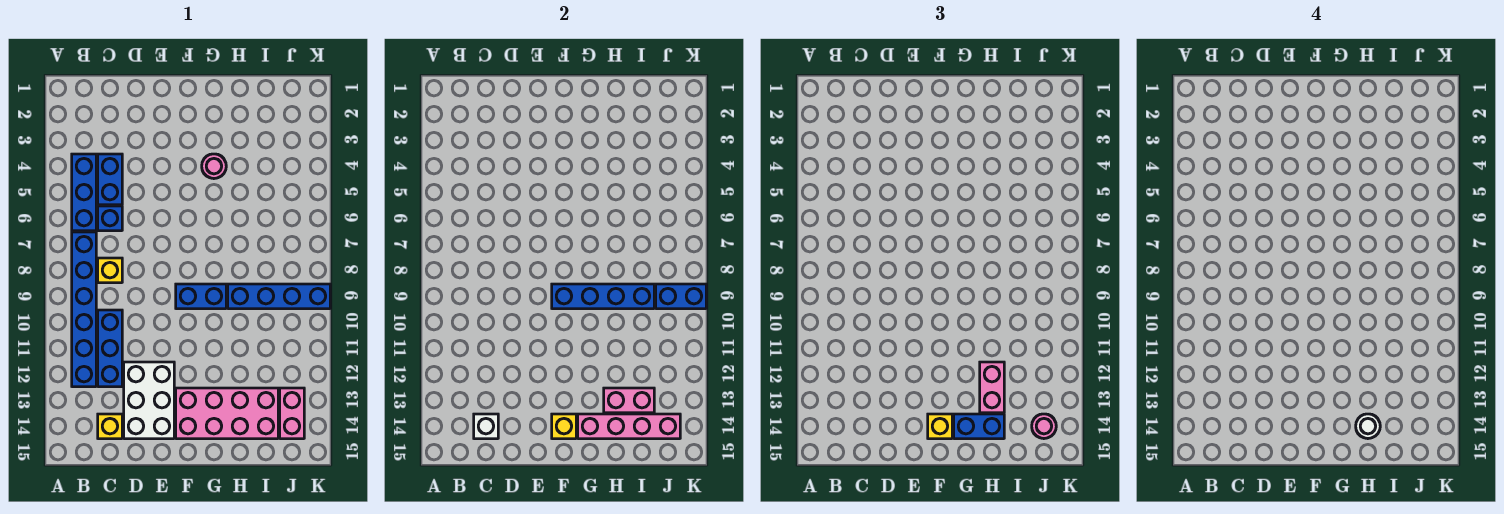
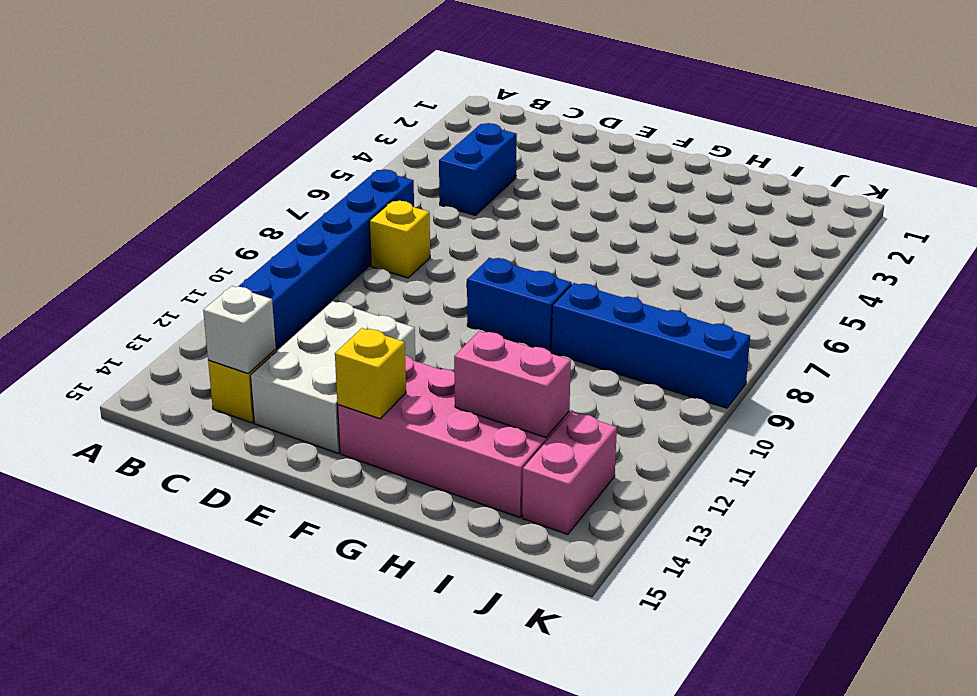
none -> blue 1x3 brick [72,154,96,231]
none -> blue 1x1 brick [98,206,122,231]
none -> blue 1x3 brick [98,310,122,387]

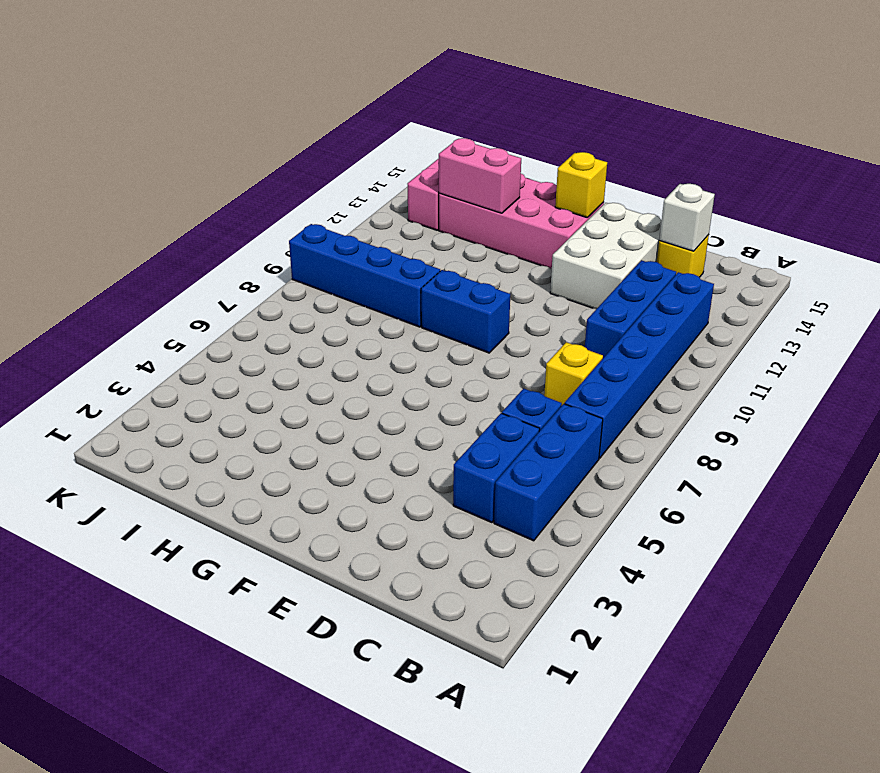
none -> pink 1x1 round brick [202,154,226,179]
none -> blue 1x4 brick [552,284,654,309]
none -> pink 1x4 brick [578,414,680,439]

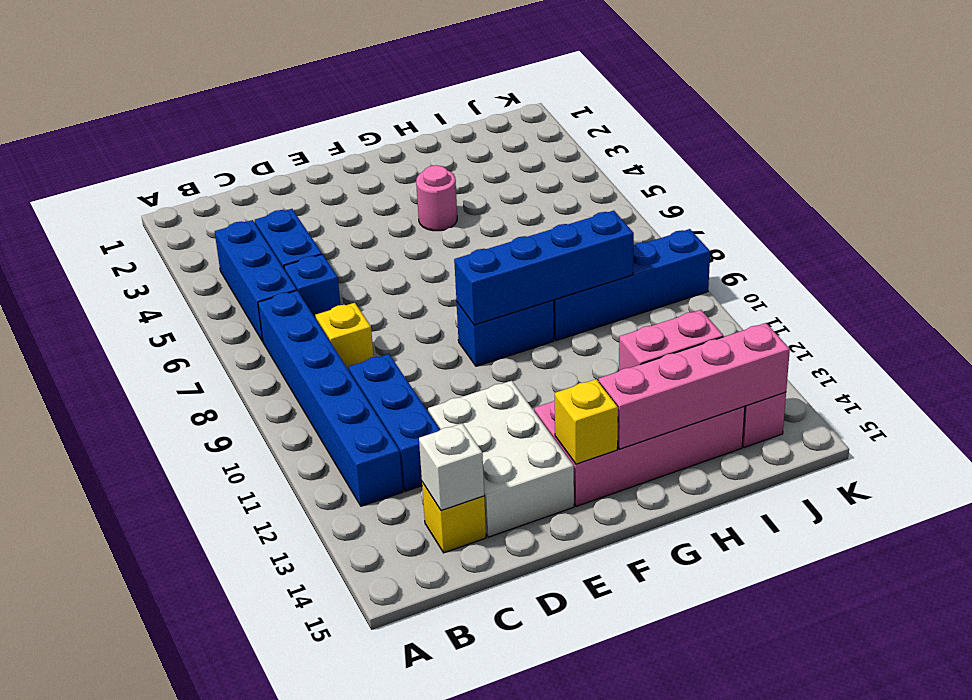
none -> blue 1x2 brick [656,284,706,309]
none -> yellow 1x1 brick [928,414,952,439]
none -> blue 1x2 brick [954,414,1004,439]

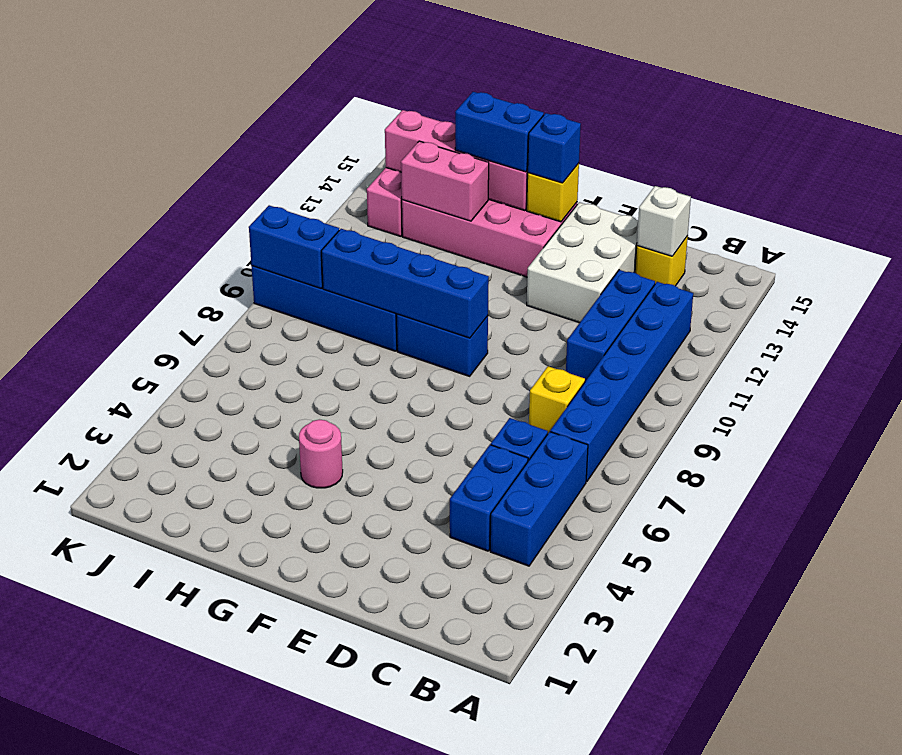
blue 1x1 brick [528,113,581,183] -> yellow 1x1 brick [928,414,952,439]
none -> pink 1x2 brick [980,362,1004,413]
none -> pink 1x1 round brick [1032,414,1056,439]
none -> white 1x1 round brick [1356,414,1380,439]

